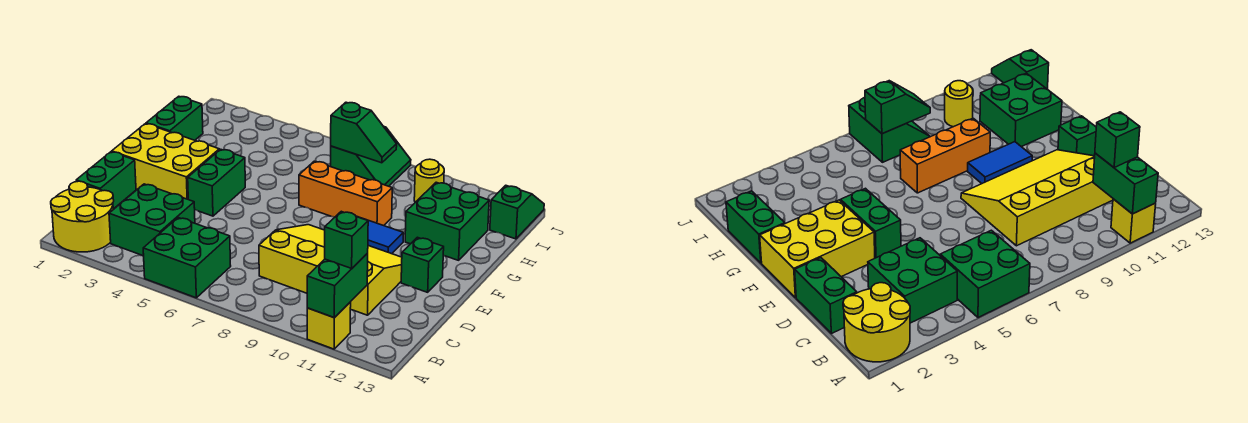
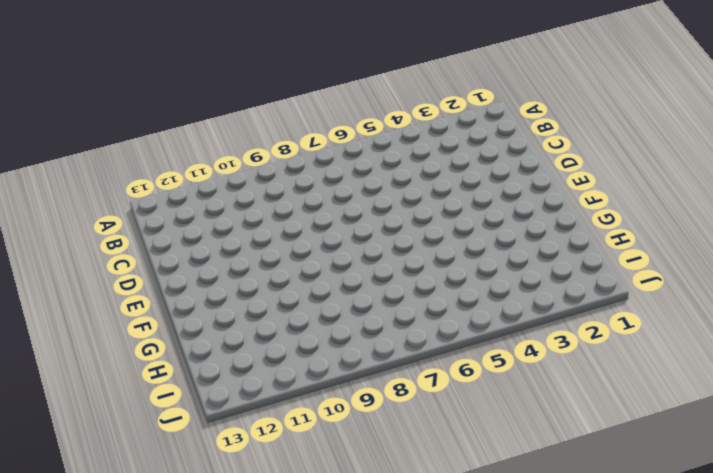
none -> yellow 2x2 round brick [51,181,114,252]
none -> green 2x2 brick [143,218,231,298]
none -> yellow 1x1 brick [307,302,351,349]

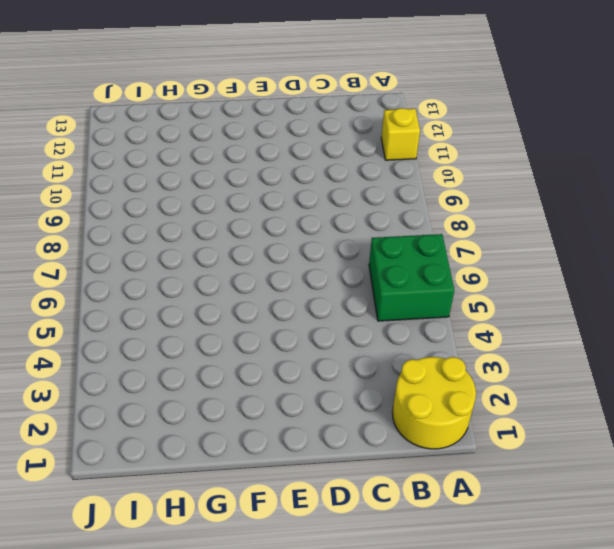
none -> green 2x2 brick [109,184,195,256]
none -> green 1x2 brick [76,152,136,209]
none -> yellow 3x4 slope [259,225,402,315]

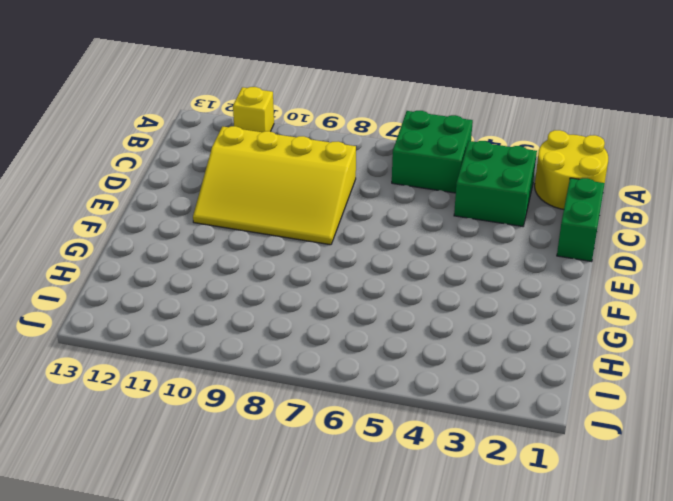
none -> yellow 2x3 brick [112,124,219,199]
none -> green 1x2 brick [188,149,245,216]
none -> green 1x1 brick [401,237,444,292]

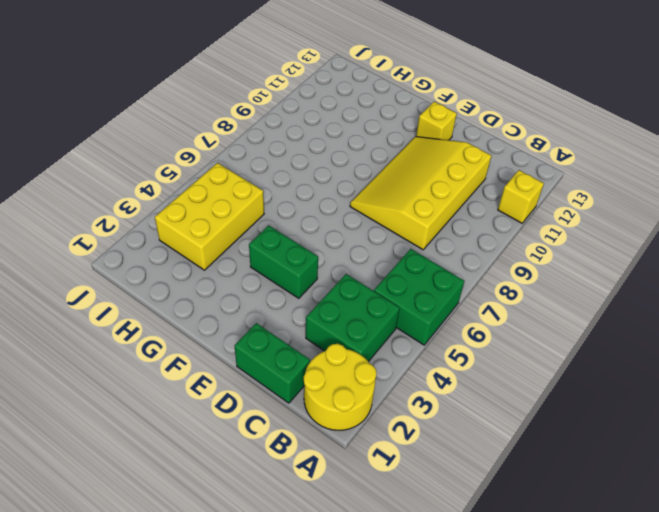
yellow 1x1 brick [416,102,457,140] -> green 1x1 brick [401,237,444,292]
yellow 2x3 brick [155,163,264,270] -> yellow 2x3 brick moved to [112,124,219,199]
none -> blue 1x2 tile [356,216,403,254]
none -> green 1x2 brick [146,96,203,140]
none -> orange 1x3 brick [299,161,392,226]

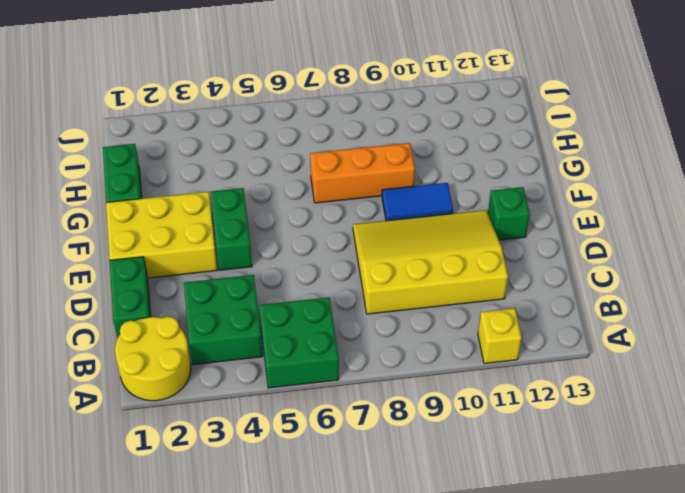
none -> green 2x2 brick [405,182,489,260]
none -> green 2x2 slope [331,127,411,186]
none -> yellow 1x1 round brick [414,159,444,202]

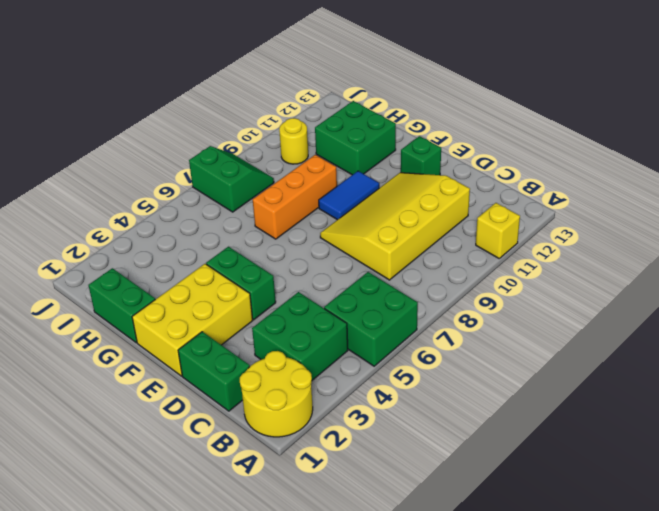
none -> green 1x2 slope [490,185,544,239]
none -> green 1x2 brick [307,253,368,318]
none -> green 1x2 slope [331,102,397,163]

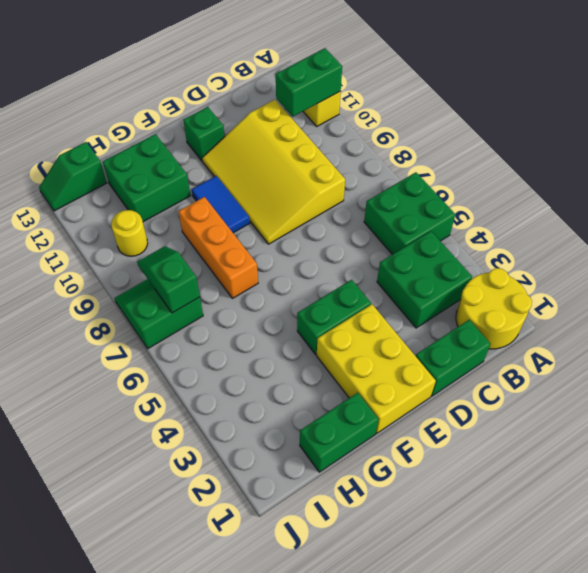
none -> green 1x1 brick [325,211,368,268]

